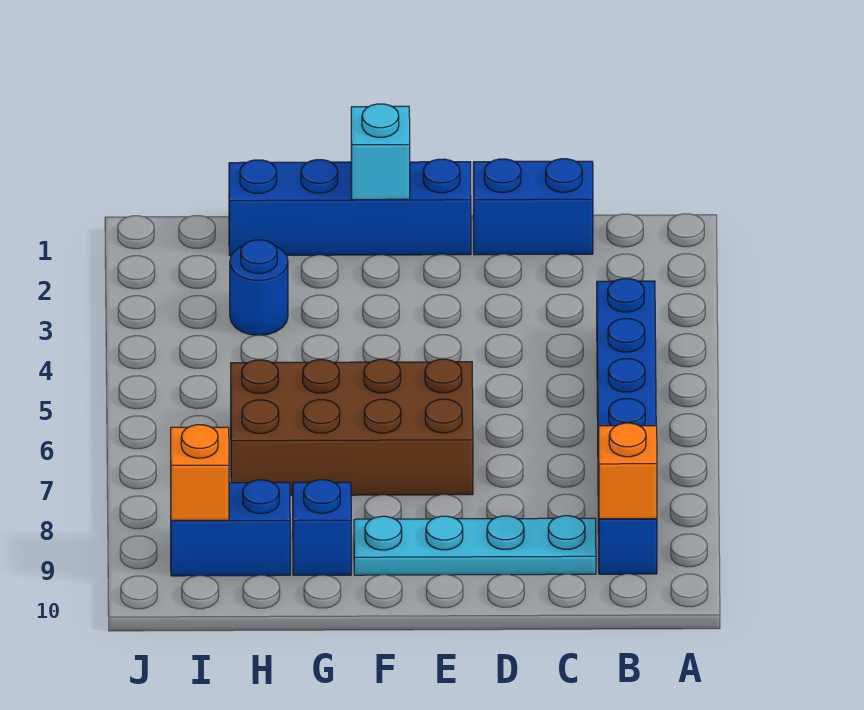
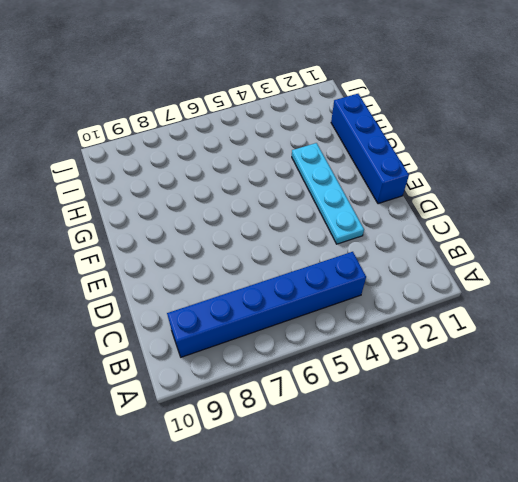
cyan 1x4 plate [292,143,364,244] -> cyan 1x4 plate moved to [354,516,596,575]
none -> blue 1x2 brick [473,159,593,255]
none -> brown 2x4 brick [231,359,473,495]

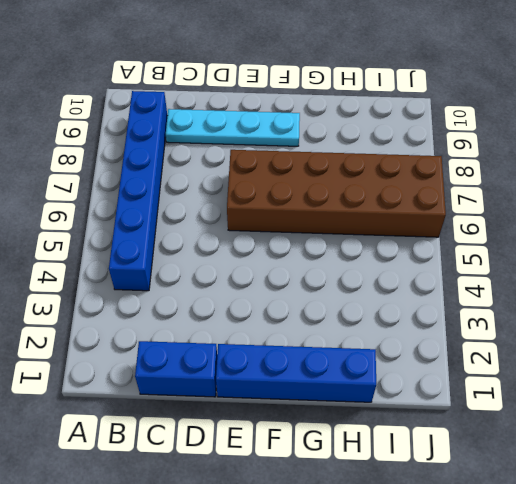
brown 2x6 brick [227,150,446,237] -> brown 2x4 brick [231,359,473,495]
none -> blue 1x1 brick [293,480,351,575]
none -> blue 1x1 round brick [230,240,288,335]

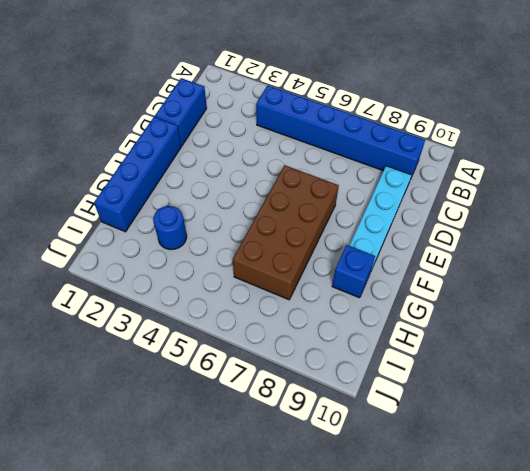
none -> blue 1x2 brick [171,480,290,576]
none -> orange 1x1 brick [599,423,657,519]

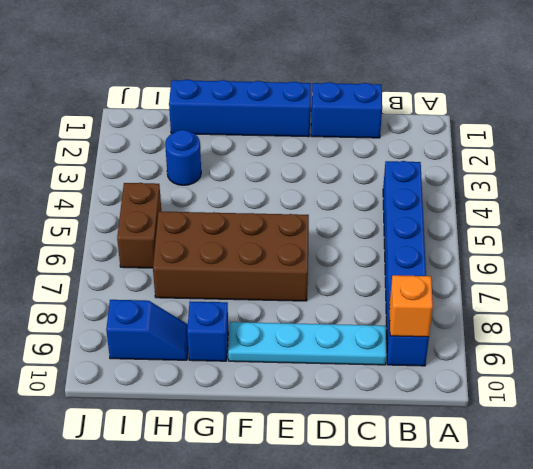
blue 1x2 slope [106,300,188,360] -> blue 1x2 brick [171,480,290,576]
brown 1x2 brick [117,183,161,268] -> none
none -> cyan 1x1 brick [351,104,410,200]
none -> orange 1x1 brick [171,425,229,520]

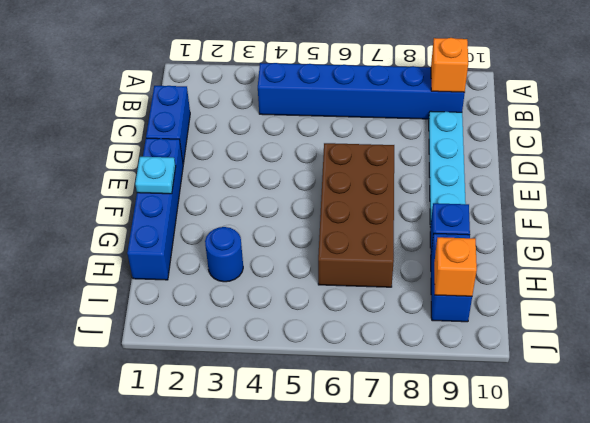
cyan 1x1 plate [135,157,176,194] -> cyan 1x1 brick [351,104,410,200]

